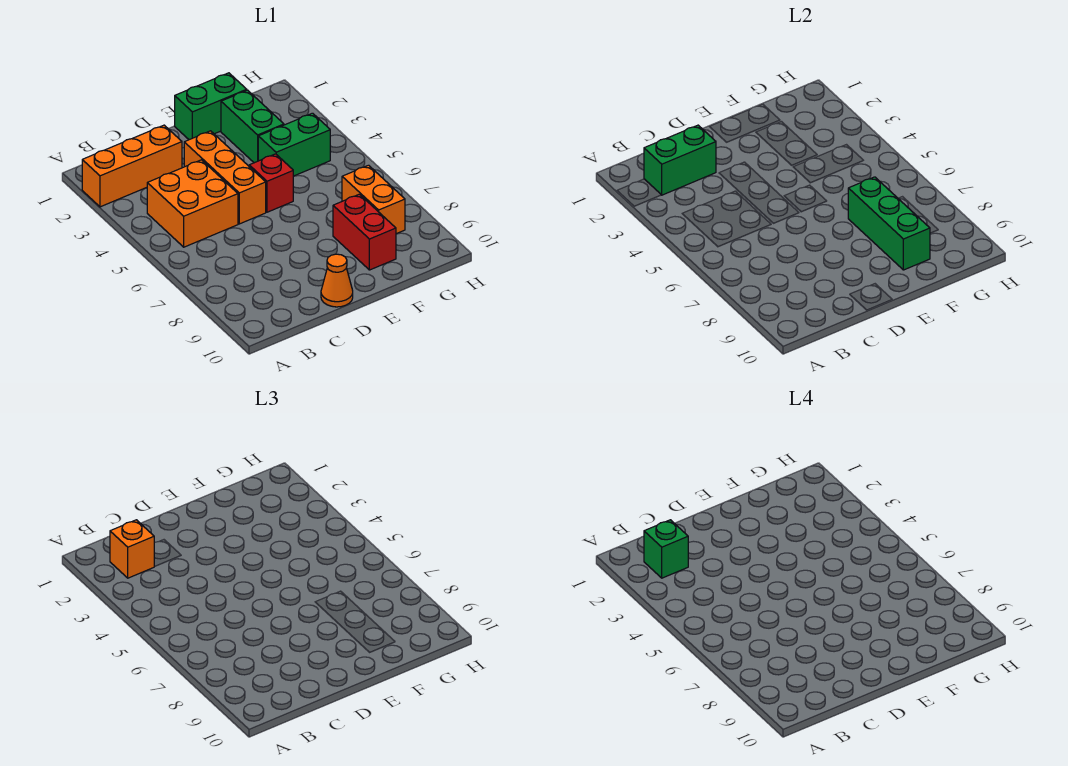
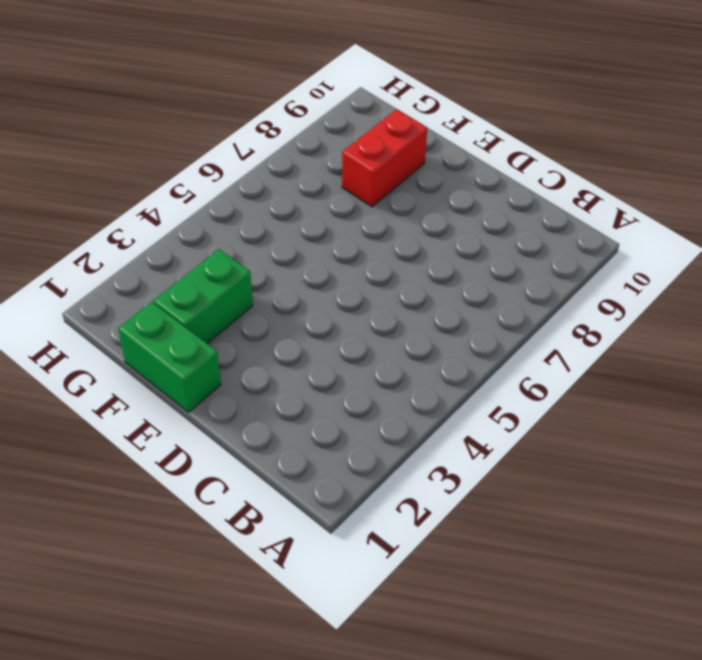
none -> orange 1x3 brick [82,125,182,207]
none -> orange 2x2 brick [147,160,238,247]
none -> orange 1x3 brick [184,131,266,224]

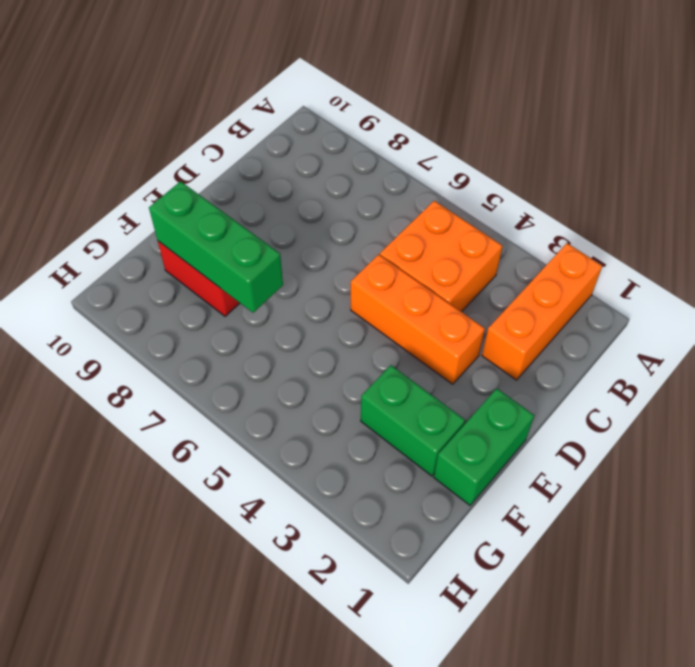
none -> orange 1x1 cone [321,254,353,307]
none -> red 1x1 brick [249,154,293,212]
none -> green 1x2 brick [258,113,330,176]

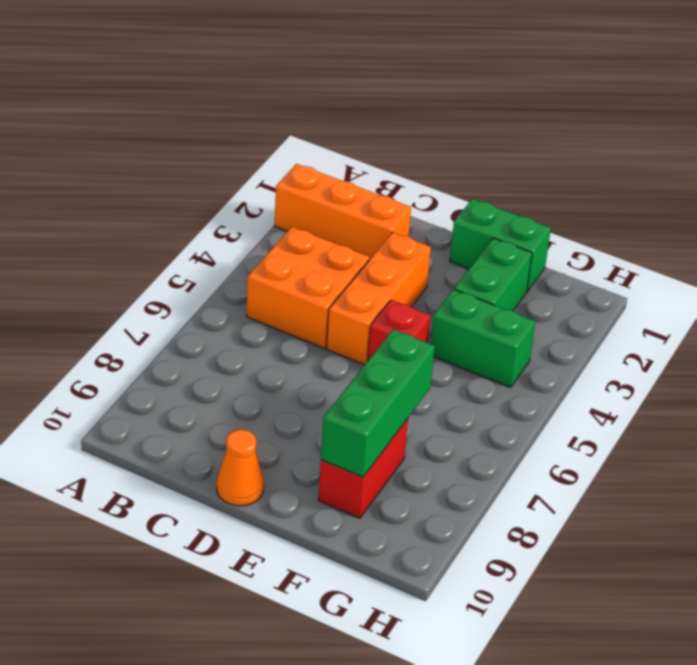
none -> orange 1x2 brick [342,165,405,234]
none -> green 1x2 brick [644,125,716,195]
none -> orange 1x1 brick [110,520,155,578]

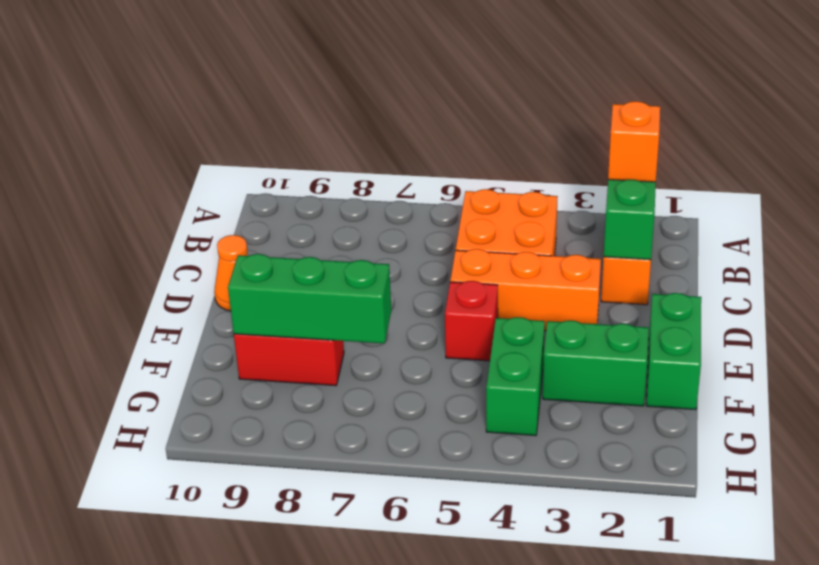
none -> orange 1x2 brick [342,165,405,234]
none -> green 1x1 brick [644,520,688,578]

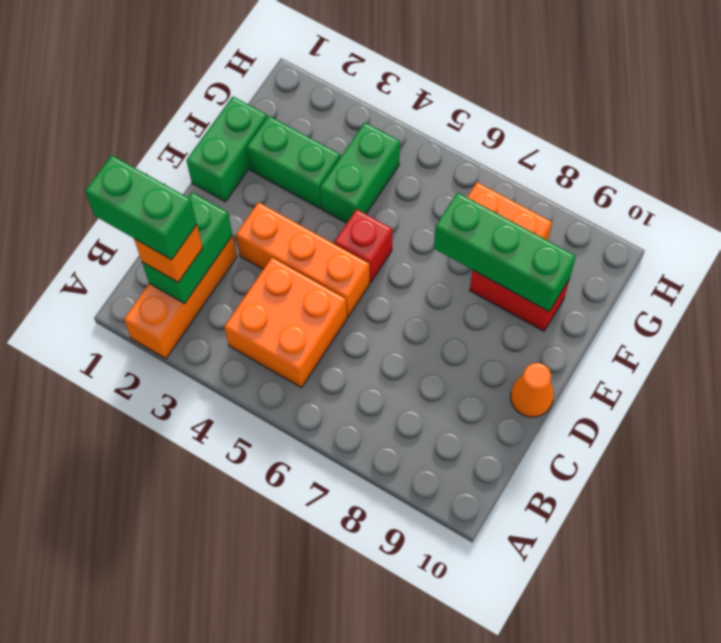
green 1x2 brick [85,155,197,259] -> green 1x1 brick [644,520,688,578]

